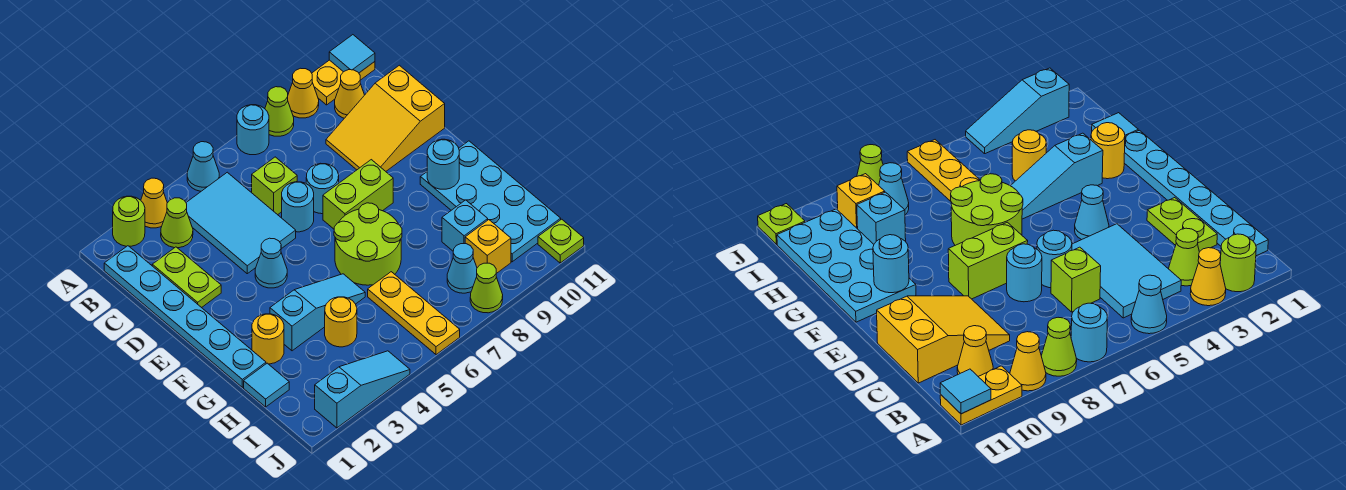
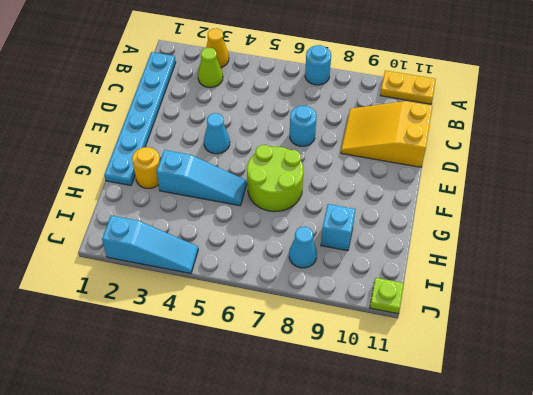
none -> lime 1x1 round brick [113,196,145,246]
none -> cyan 1x1 cone [187,142,219,191]
none -> lime 1x1 cone [265,87,294,136]
none -> yellow 1x1 cone [288,68,319,118]

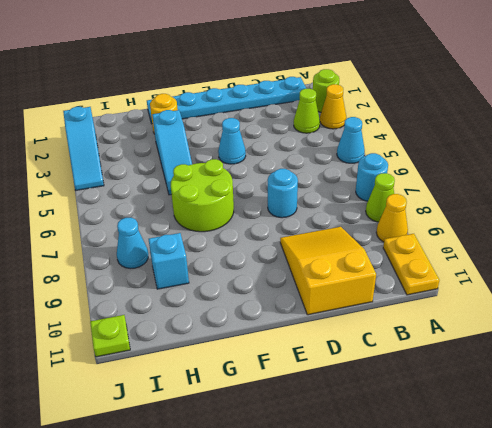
none -> cyan 2x3 tile [186,172,296,274]
none -> yellow 1x1 cone [335,70,364,118]
none -> lime 1x2 plate [152,247,221,308]
none -> lime 1x1 brick [252,157,297,215]

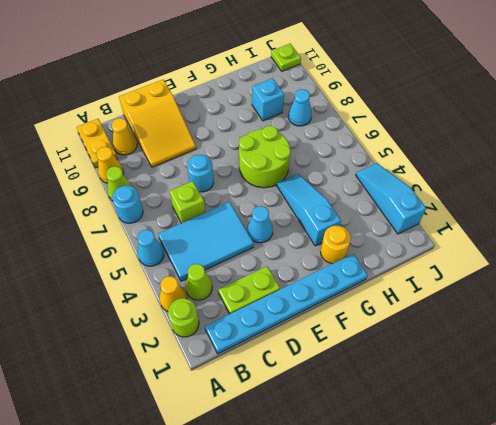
none -> cyan 1x1 round brick [282,182,314,232]
none -> lime 1x2 brick [323,160,393,229]
none -> cyan 2x4 plate [420,141,561,262]
none -> cyan 1x1 tile [244,363,289,407]

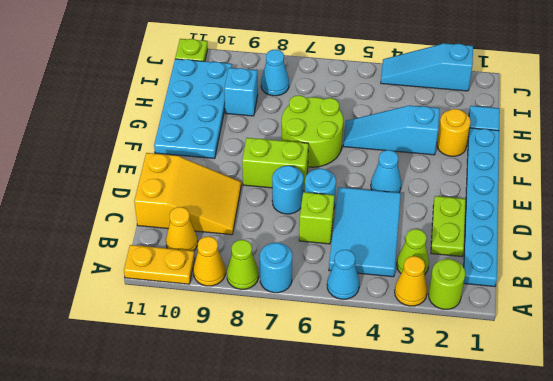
none -> yellow 1x1 round brick [325,297,357,347]
none -> yellow 1x3 plate [368,272,460,355]
none -> yellow 1x1 brick [465,220,511,274]
none -> lime 1x1 cone [470,263,503,313]

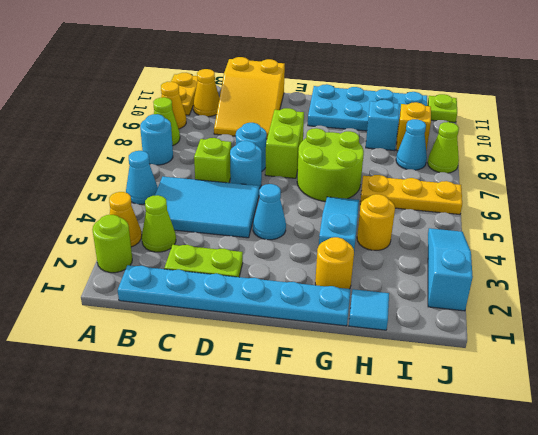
none -> cyan 1x1 tile [329,35,375,73]
none -> cyan 1x1 round brick [427,139,459,189]

